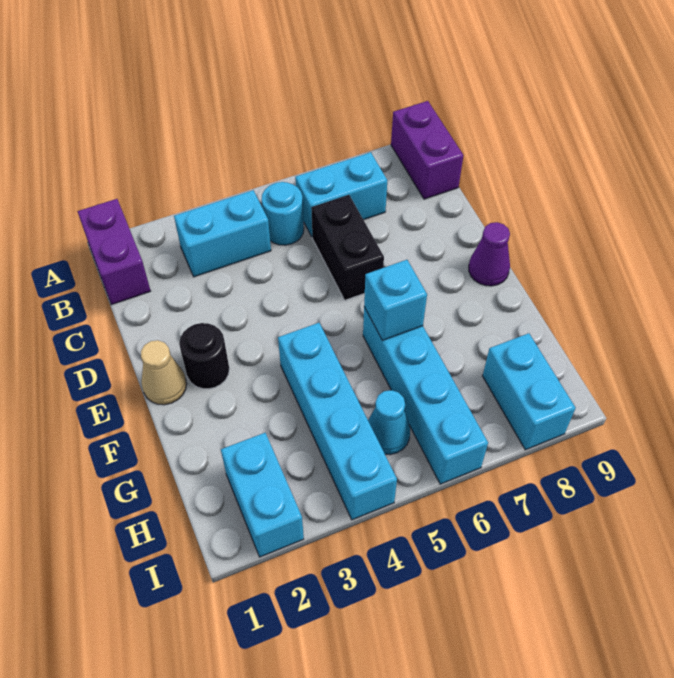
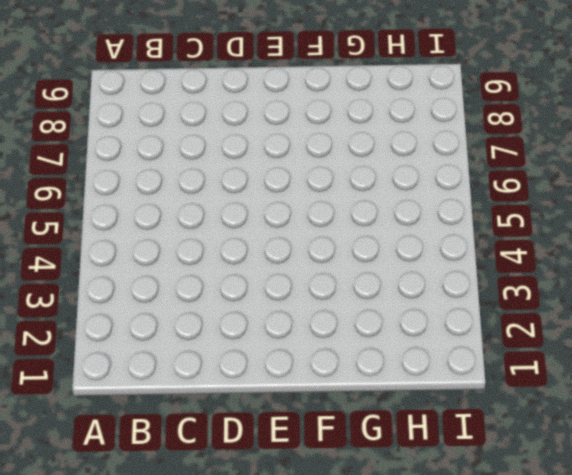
none -> purple 1x2 brick [78,199,151,305]
none -> purple 1x2 brick [391,101,463,199]
none -> cyan 1x2 brick [174,190,271,277]

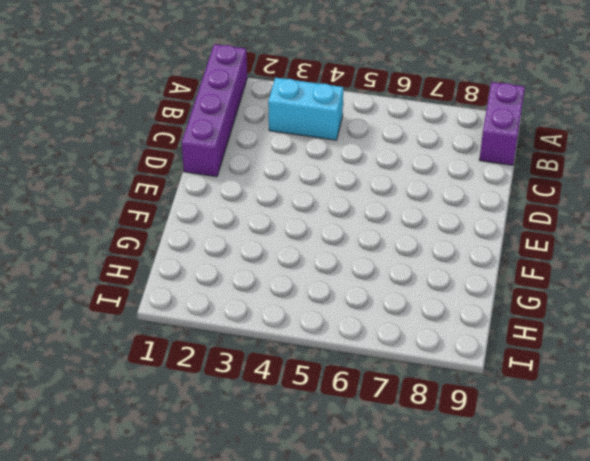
purple 1x4 brick [182,44,247,177] -> purple 1x2 brick [78,199,151,305]
none -> cyan 1x1 round brick [262,182,304,245]
none -> cyan 1x2 brick [295,152,387,236]
none -> black 1x2 brick [311,195,384,300]

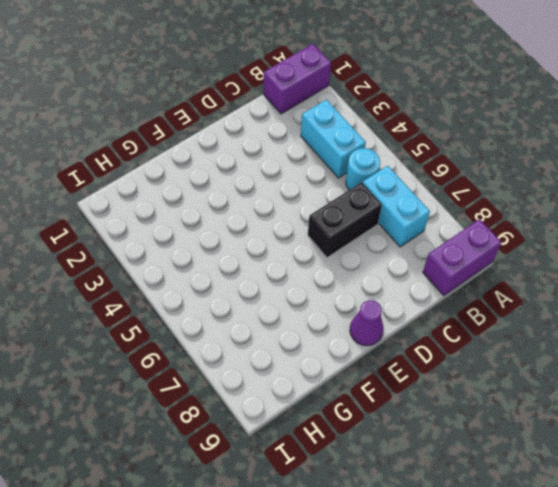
none -> tan 1x1 cone [141,340,186,405]
none -> black 1x1 round brick [179,323,229,389]
none -> cyan 1x4 brick [278,323,397,520]

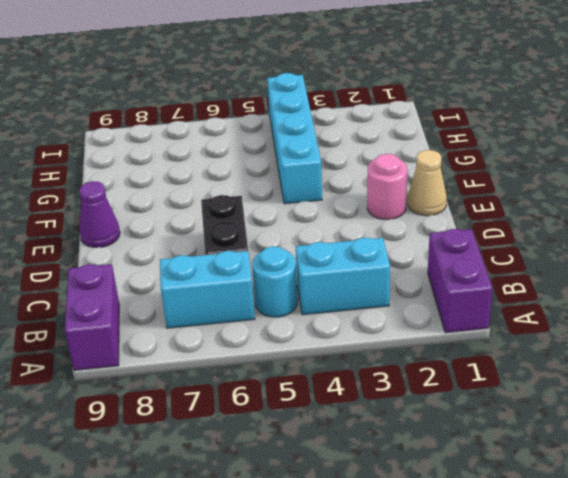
pink 1x1 round brick [367,154,407,219] -> black 1x1 round brick [179,323,229,389]
none -> cyan 1x4 brick [363,307,488,484]
none -> cyan 1x2 brick [221,433,304,557]
none -> cyan 1x1 cone [368,390,410,454]

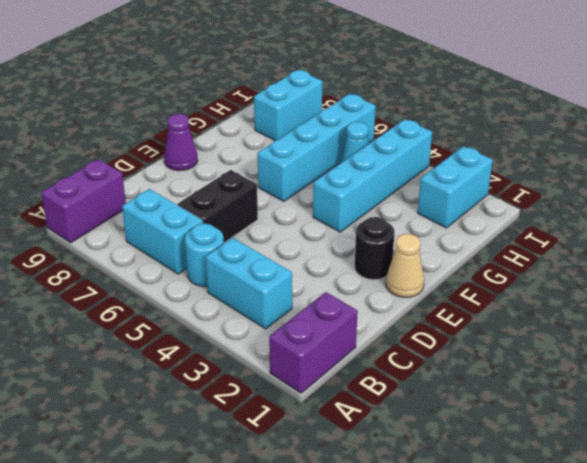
none -> cyan 1x1 brick [364,260,427,340]

